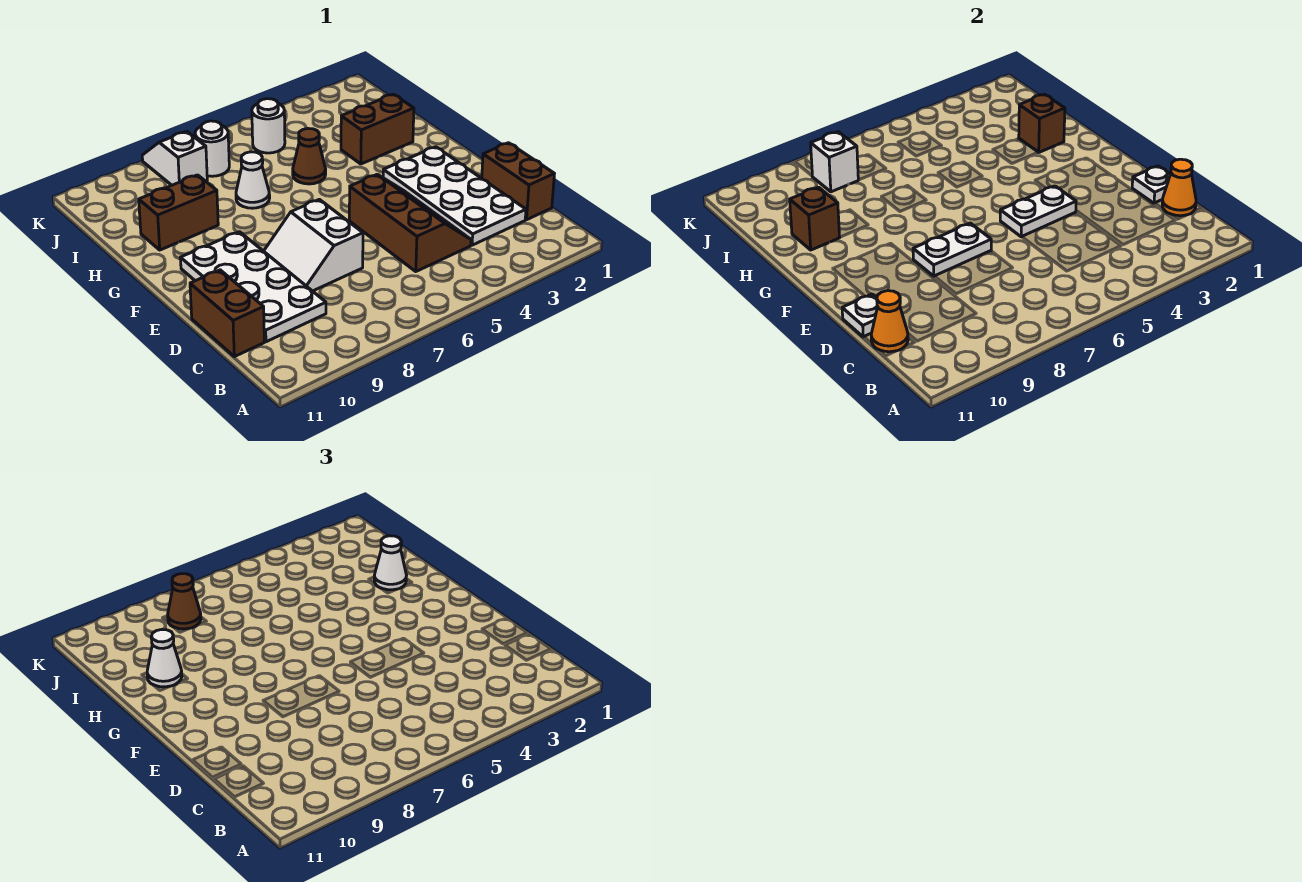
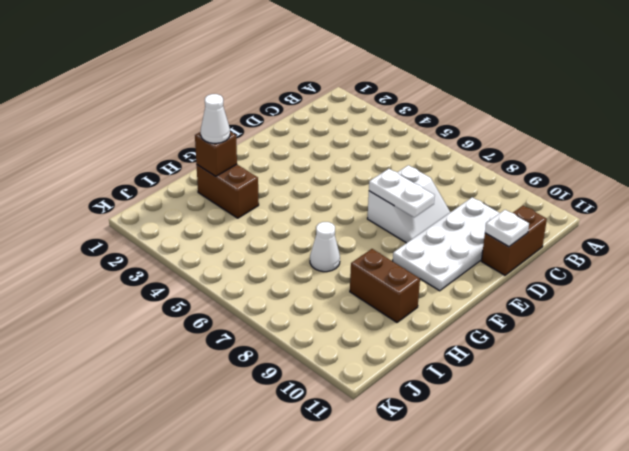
none -> brown 1x2 brick [482,143,554,220]
none -> white 2x4 plate [383,147,526,245]
none -> brown 2x3 slope [349,174,471,271]

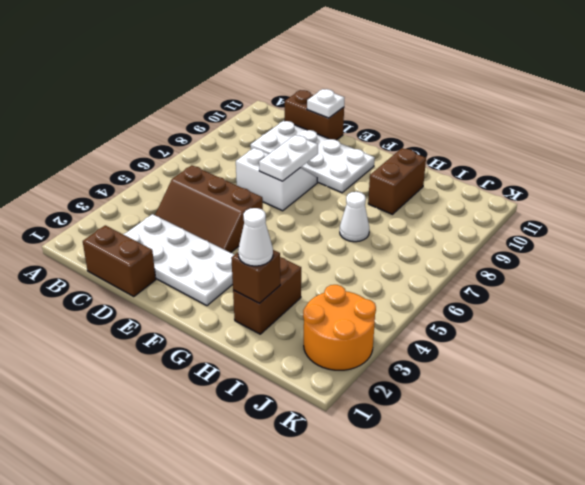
orange 2x2 round brick [303,285,376,370] -> none
none -> brown 1x1 cone [293,129,326,184]
none -> white 1x1 round brick [252,99,285,153]
none -> white 1x1 round brick [195,121,229,176]

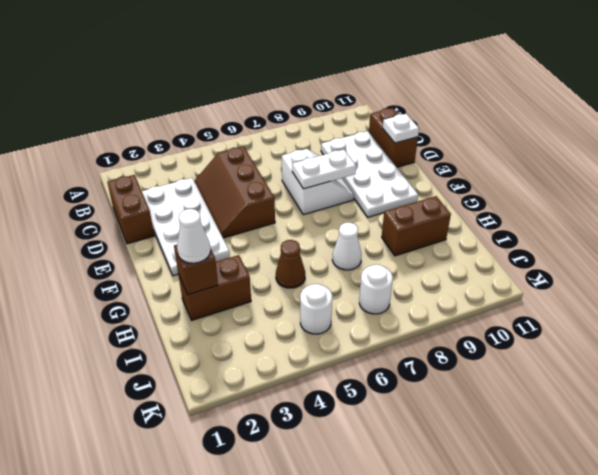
none -> white 1x2 slope [142,131,207,185]
none -> orange 1x1 cone [1162,159,1196,216]
none -> orange 1x1 cone [871,291,908,352]

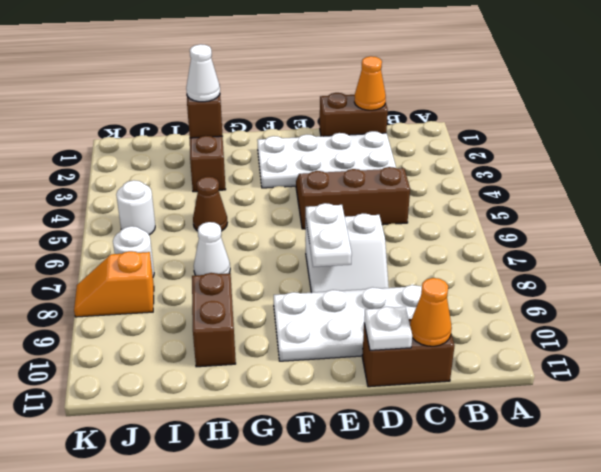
orange 1x2 slope [74,251,154,317] -> white 1x2 slope [142,131,207,185]
none -> white 1x1 plate [1132,166,1170,203]
none -> white 1x2 plate [1000,186,1076,237]
none -> brown 1x1 brick [790,187,840,250]

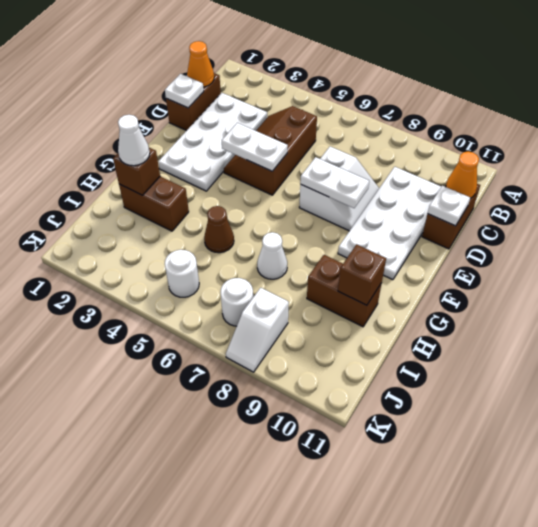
none -> white 1x1 brick [811,132,858,192]
none -> white 1x1 cone [147,630,182,687]
none -> brown 1x1 cone [168,574,201,629]

